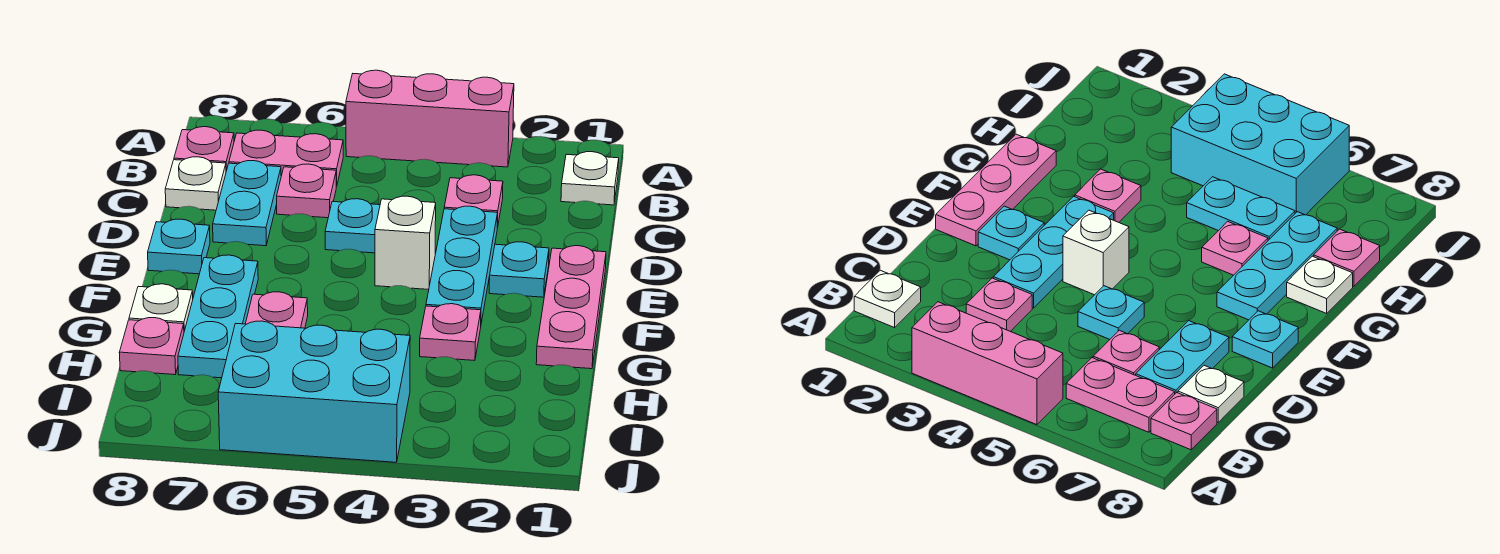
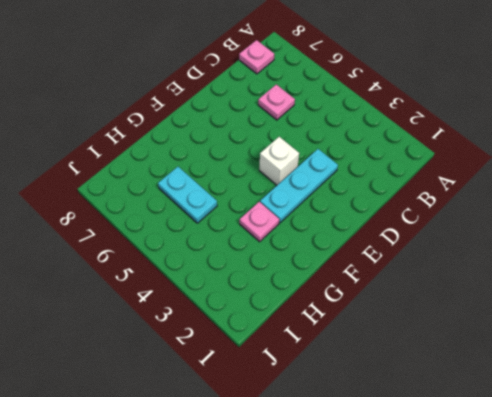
none -> pink 1x3 brick [346,70,514,167]
none -> white 1x1 plate [561,152,619,205]
none -> pink 1x2 plate [229,130,343,186]

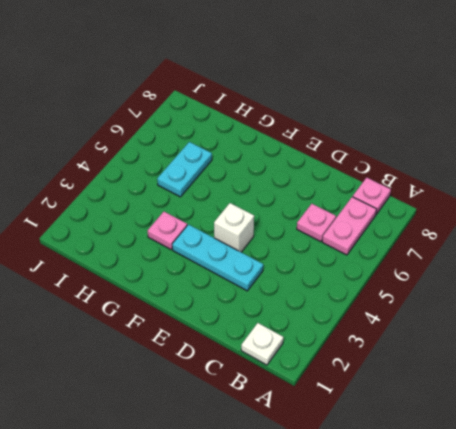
none -> pink 1x3 brick [346,70,514,167]
none -> pink 1x1 plate [444,175,503,227]
none -> cyan 1x2 plate [213,161,281,246]

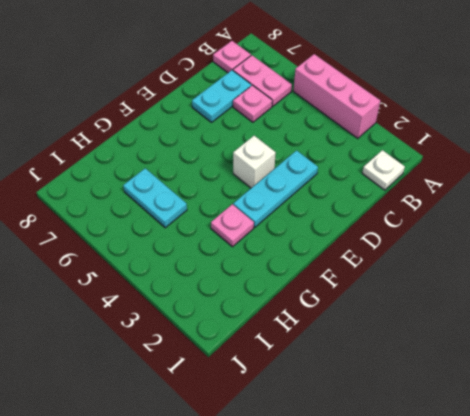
none -> pink 1x1 plate [444,175,503,227]
none -> white 1x1 plate [165,157,226,210]
none -> cyan 1x1 plate [325,199,380,253]

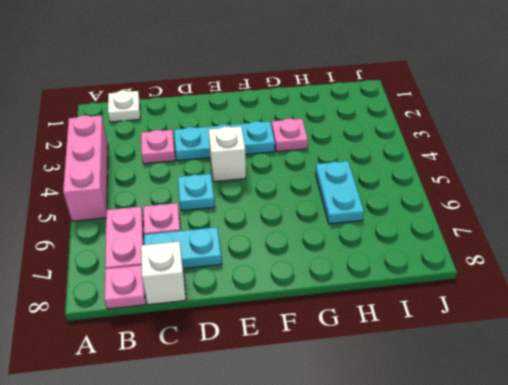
white 1x1 brick [141,241,186,305] -> white 1x1 plate [165,157,226,210]
none -> pink 1x3 plate [536,246,606,369]
none -> cyan 1x1 plate [489,242,549,297]
none -> cyan 1x1 plate [148,219,210,274]

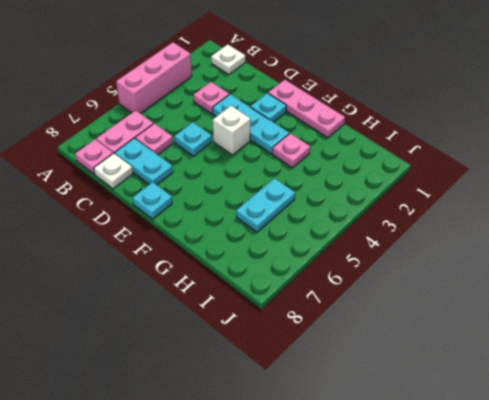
none -> cyan 1x3 plate [178,255,258,378]
none -> pink 1x1 plate [245,292,308,328]
none -> white 1x1 plate [129,284,193,331]

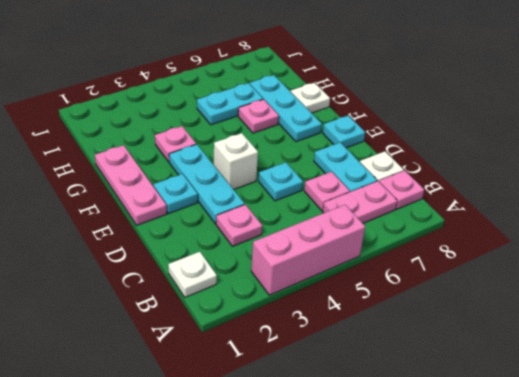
none -> pink 1x1 plate [119,318,184,375]
none -> cyan 2x3 brick [218,321,410,462]

